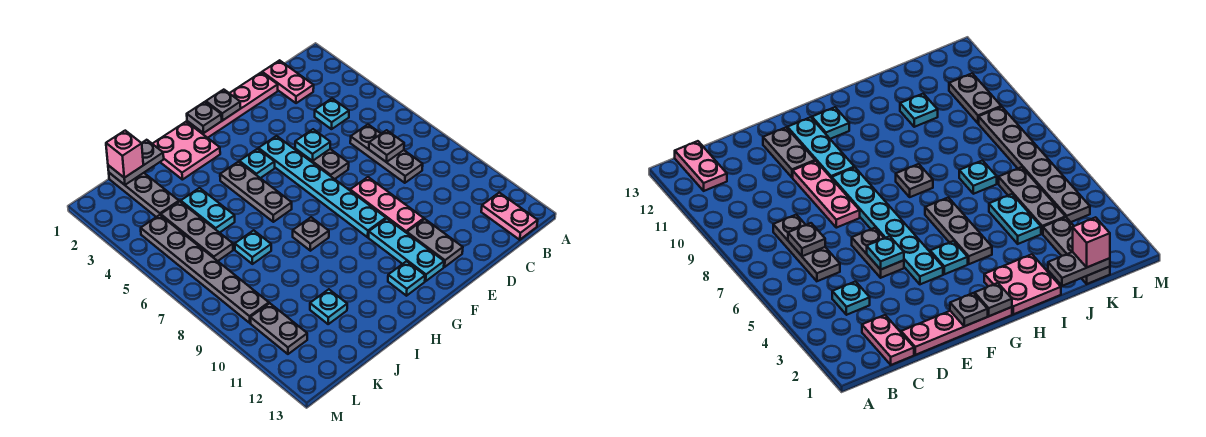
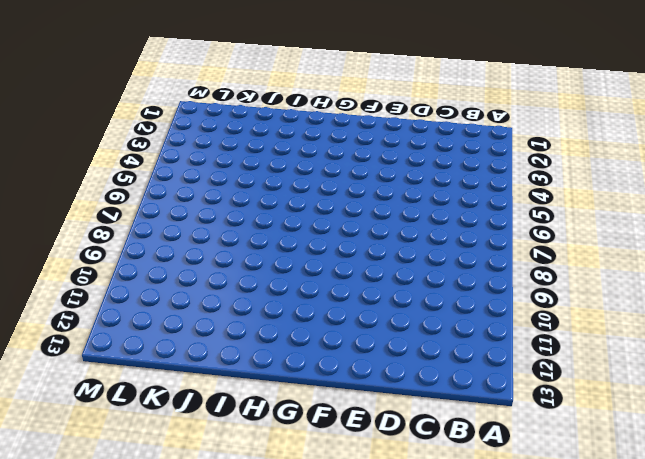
none -> pink 1x2 plate [481,193,538,240]
none -> pink 1x2 plate [262,60,314,103]
none -> cyan 1x1 plate [315,99,349,129]

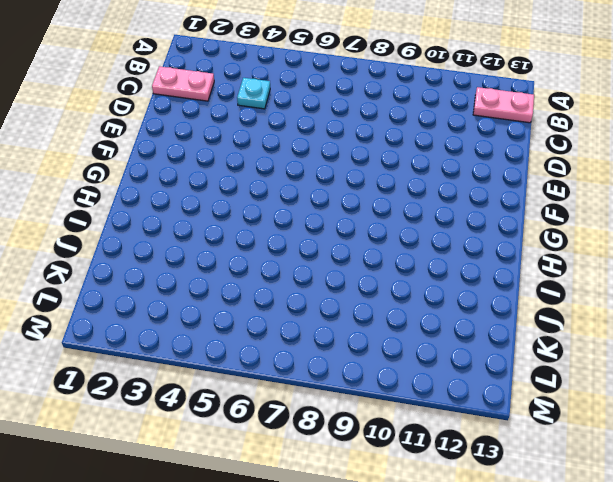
none -> grey 1x3 plate [350,125,423,183]
none -> pink 1x4 plate [187,72,278,138]
none -> grey 1x2 plate [295,149,349,179]

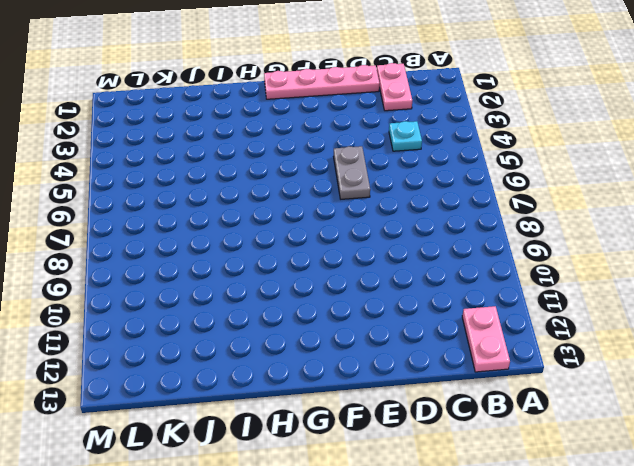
none -> grey 1x3 plate [350,125,423,183]
none -> pink 1x3 plate [350,177,424,233]
none -> grey 1x2 plate [407,219,463,267]

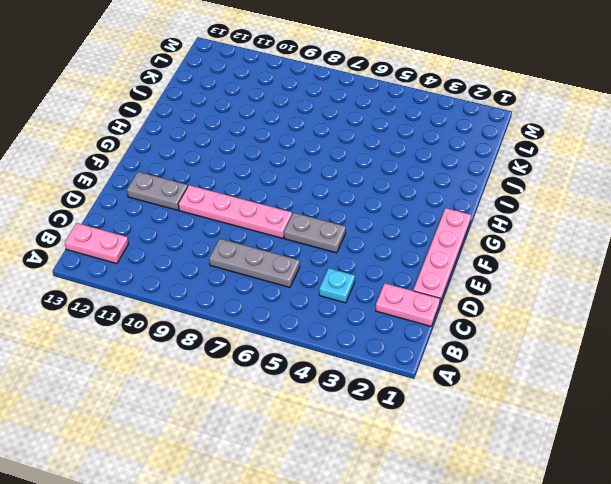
pink 1x4 plate [178,185,292,238] -> pink 1x3 plate [350,177,424,233]
none -> cyan 1x6 plate [259,136,386,237]
none -> cyan 1x3 plate [369,219,444,281]
none -> cyan 1x1 plate [239,149,275,178]

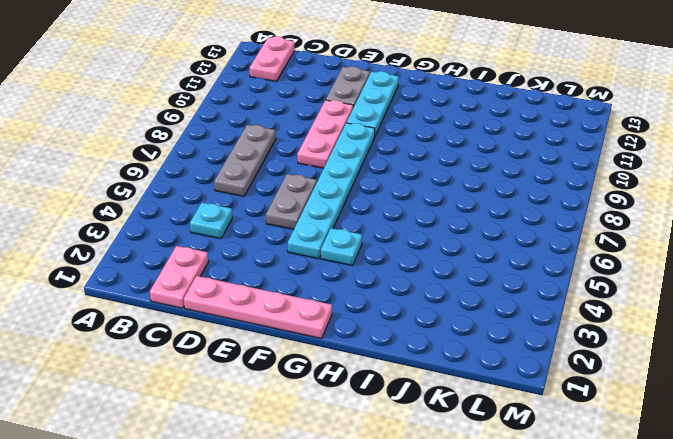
none -> cyan 1x1 plate [388,261,425,296]
none -> pink 2x2 plate [153,122,220,180]
none -> grey 1x3 plate [220,162,292,222]

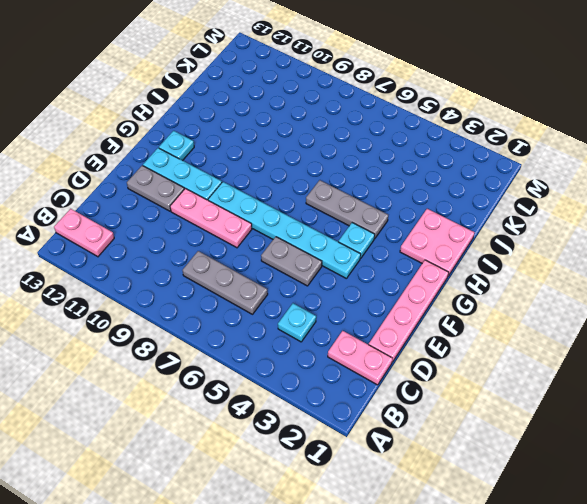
none -> grey 1x1 plate [293,217,329,251]
none -> cyan 1x2 plate [181,188,235,233]
none -> cyan 1x1 plate [235,230,271,264]

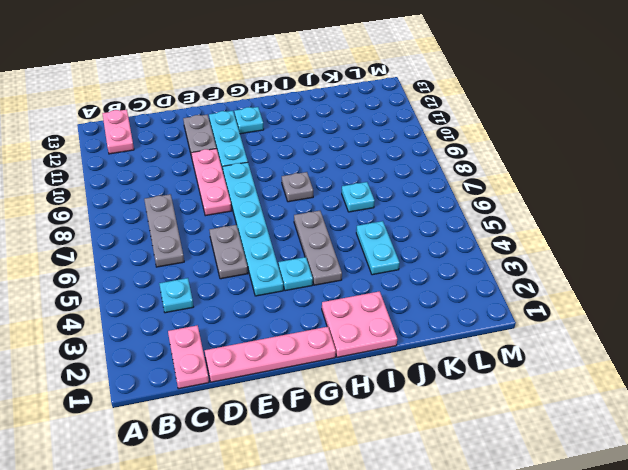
none -> cyan 1x1 plate [310,289,347,324]
none -> grey 1x3 plate [109,173,179,217]
none -> grey 1x3 plate [161,201,233,261]

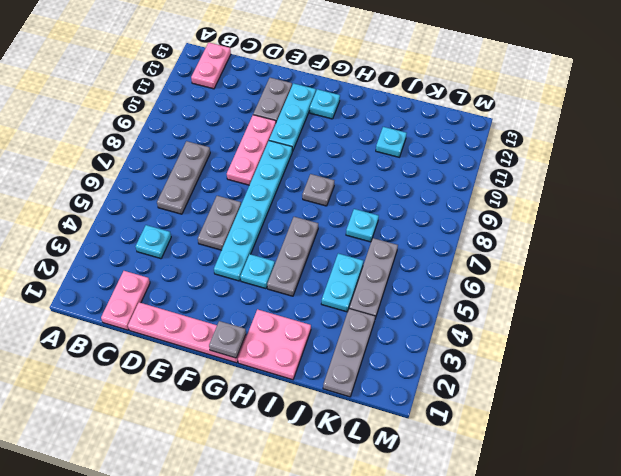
none -> grey 1x6 plate [141,215,269,323]
none -> grey 1x2 plate [250,303,307,354]
none -> grey 1x1 plate [369,130,404,162]

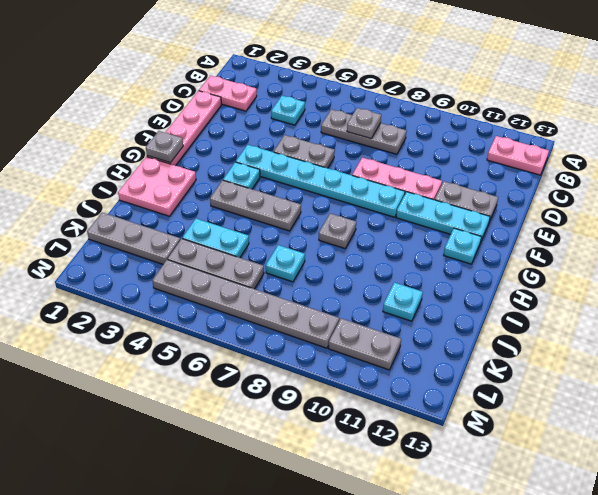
none -> cyan 1x1 plate [295,129,330,161]
none -> grey 1x1 plate [206,90,241,120]
none -> grey 1x2 plate [108,140,164,185]

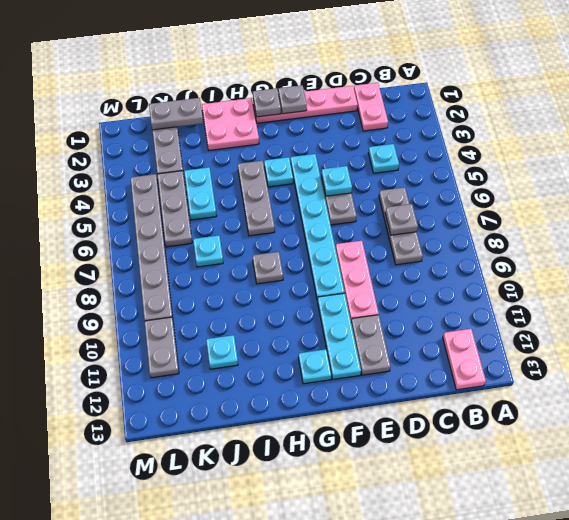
none -> pink 1x1 brick [106,131,143,178]

